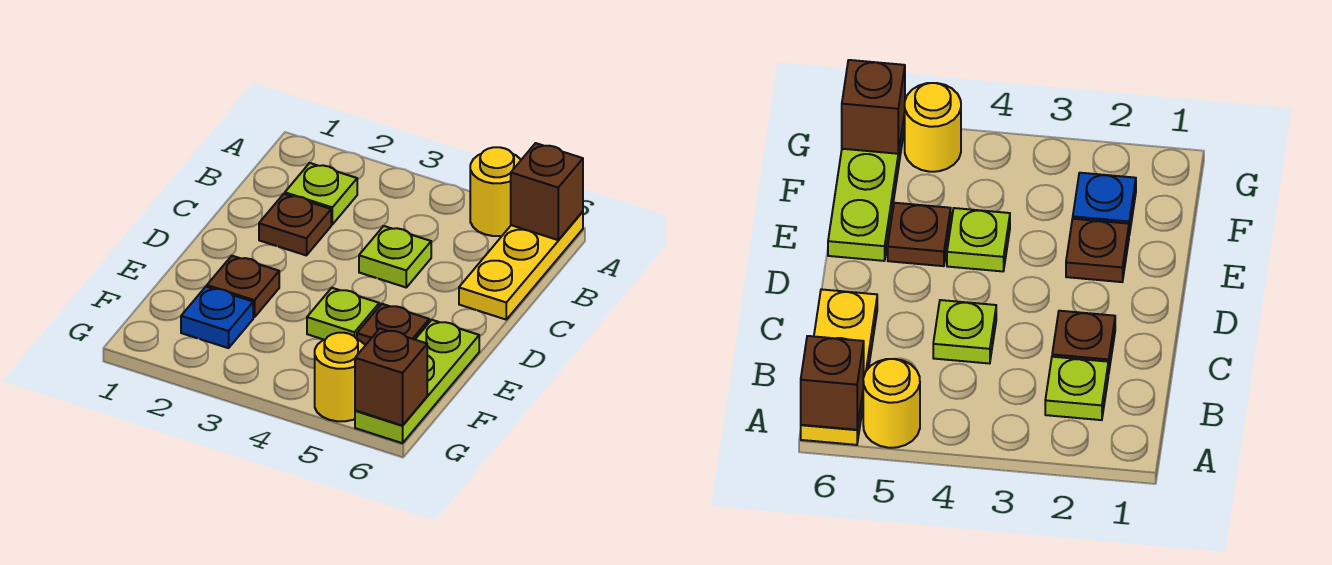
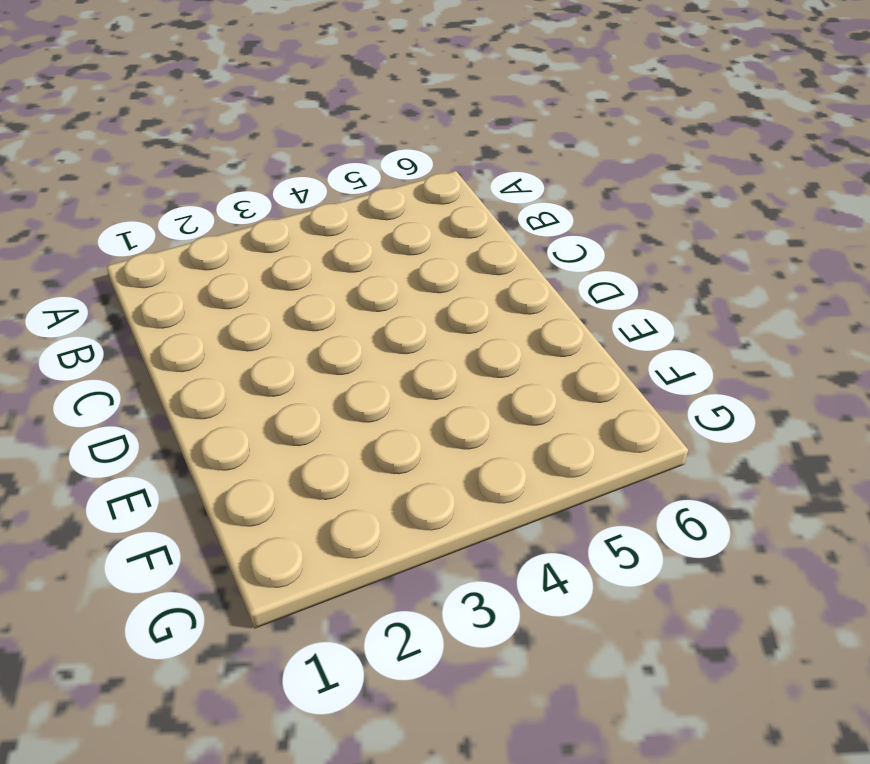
none -> yellow 1x1 round brick [470,147,521,236]
none -> yellow 1x3 plate [459,212,583,319]
none -> lime 1x1 plate [285,163,357,224]

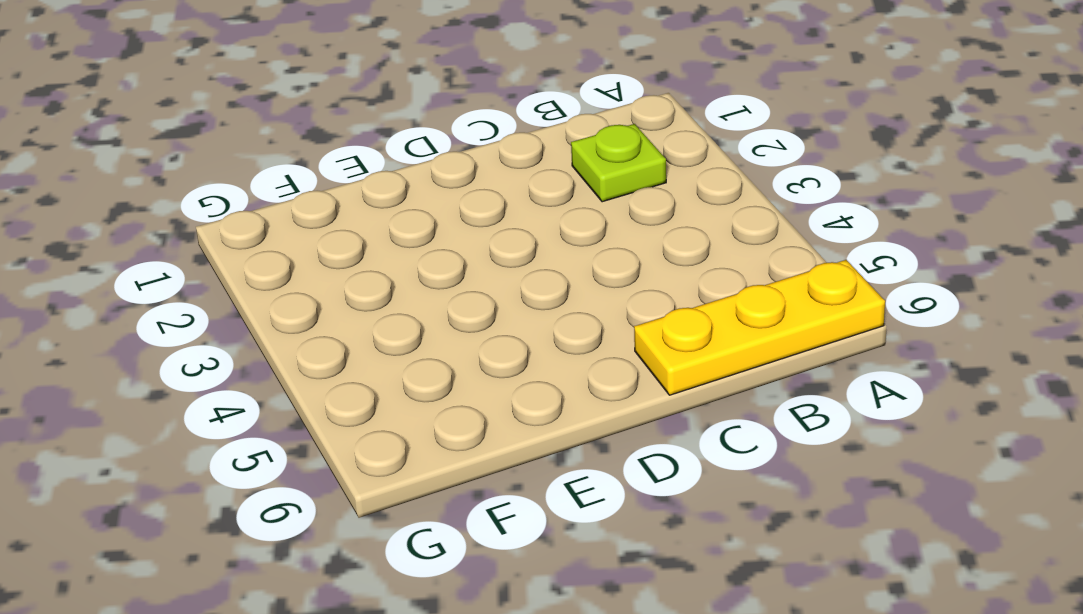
none -> yellow 1x1 round brick [470,147,521,236]
none -> brown 1x1 plate [259,194,331,256]
none -> lime 1x1 plate [359,226,431,287]

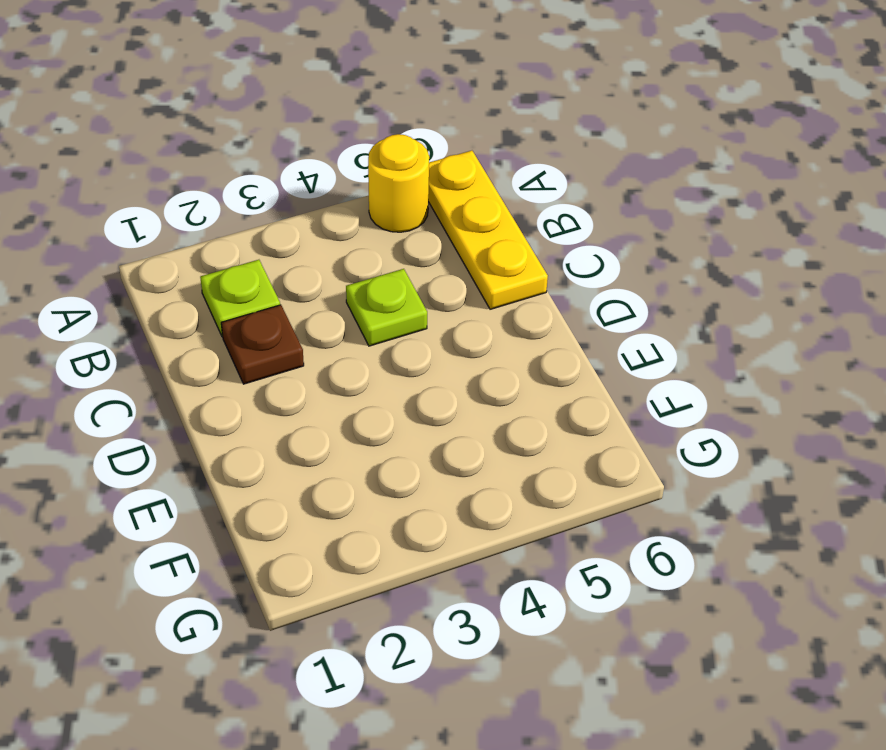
none -> brown 1x1 plate [207,256,279,317]
none -> lime 1x1 plate [307,288,379,340]
none -> brown 1x1 plate [357,304,429,345]

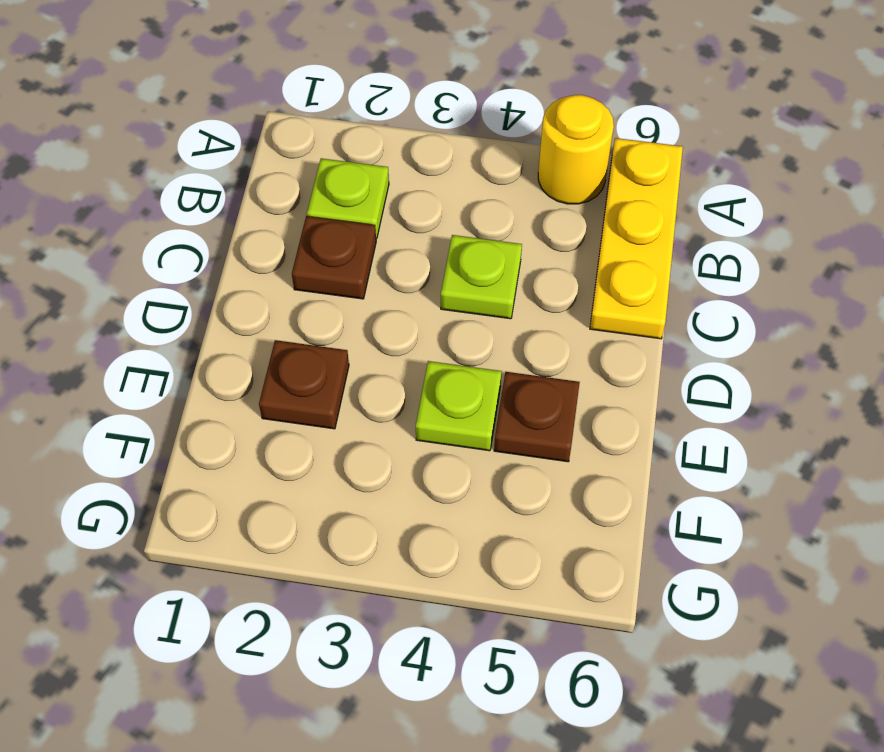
none -> lime 1x3 plate [355,320,479,443]
none -> blue 1x1 plate [181,287,253,348]
none -> yellow 1x1 round brick [315,333,365,421]

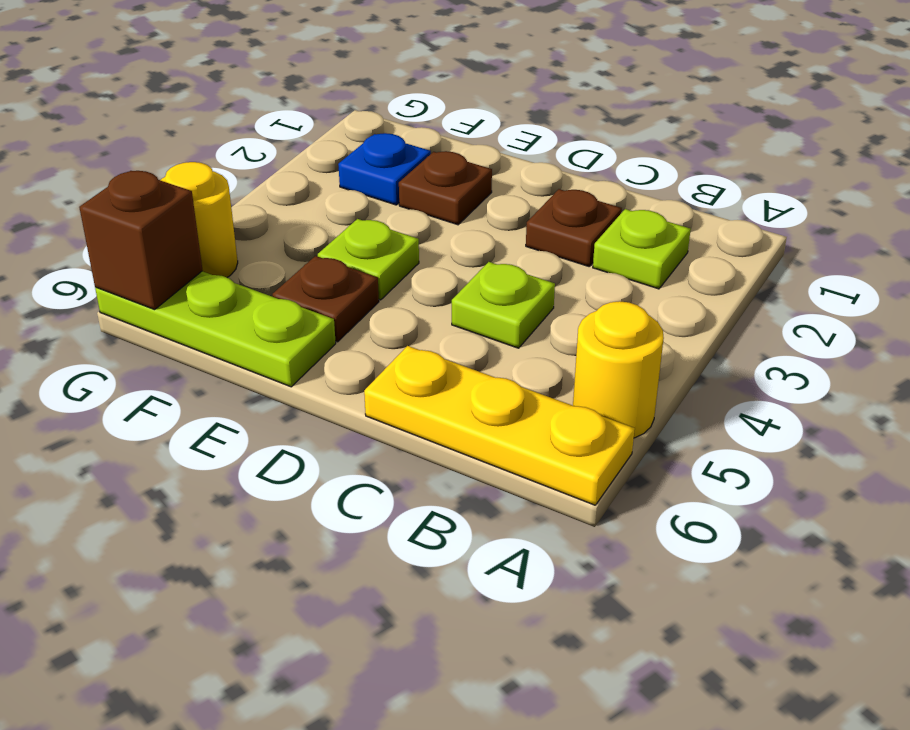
none -> brown 1x1 brick [511,143,583,240]

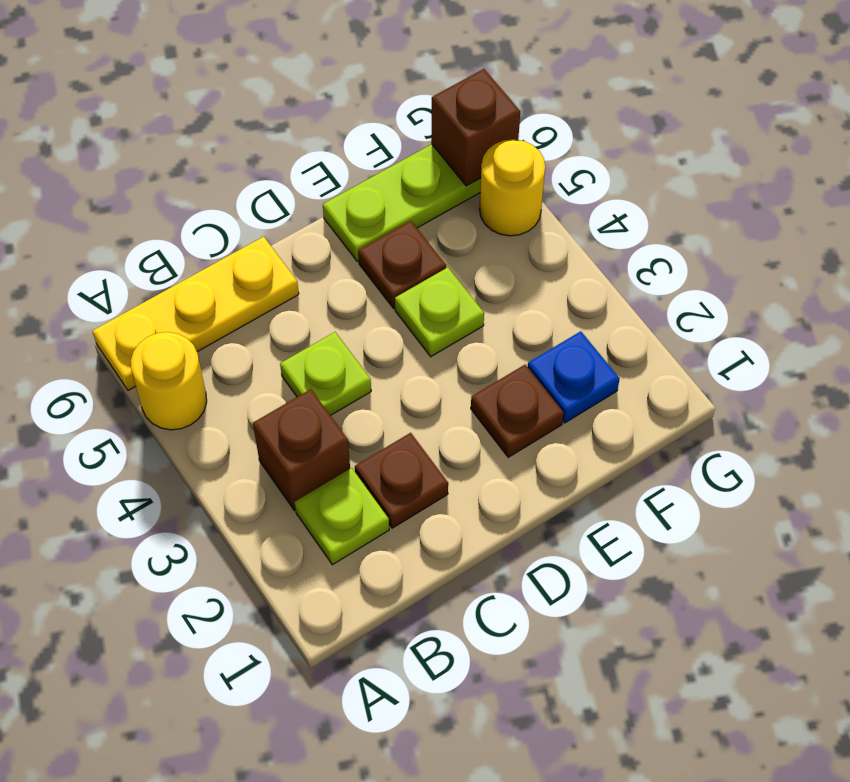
brown 1x1 brick [253,389,350,511] -> brown 1x1 brick moved to [511,143,583,240]

